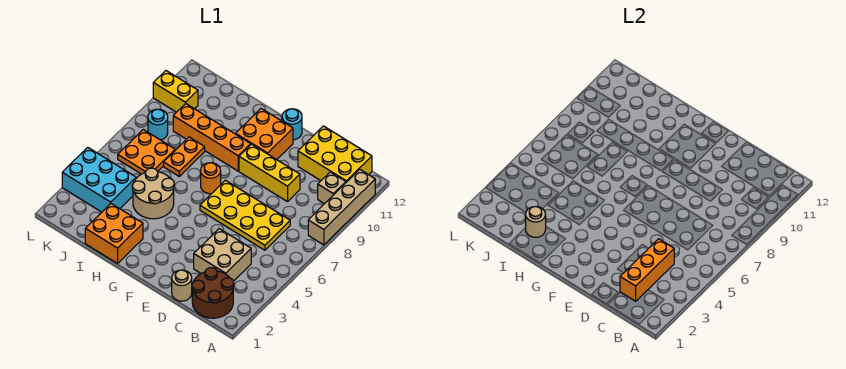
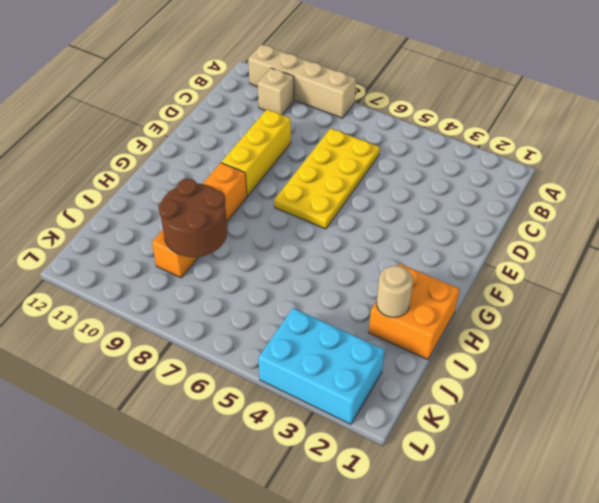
brown 2x2 round brick [158,178,227,257] -> brown 2x2 round brick moved to [192,268,234,318]
cyan 2x3 brick [258,308,385,424] -> cyan 2x3 brick turned to [62,147,136,212]
none -> yellow 2x3 brick [298,126,372,182]
none -> tan 2x2 brick [194,229,251,281]
none -> tan 1x1 round brick [172,270,192,301]

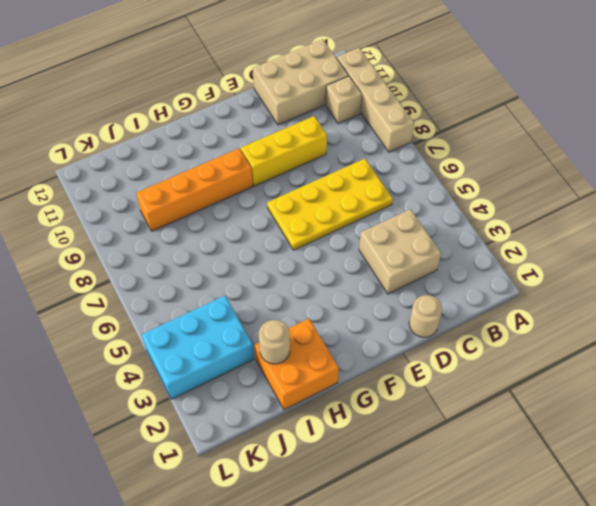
tan 2x3 brick [253,39,348,125] -> yellow 2x3 brick [298,126,372,182]
none -> brown 2x2 round brick [192,268,234,318]
none -> orange 2x2 brick [236,109,293,160]
none -> cyan 1x1 round brick [282,109,302,140]

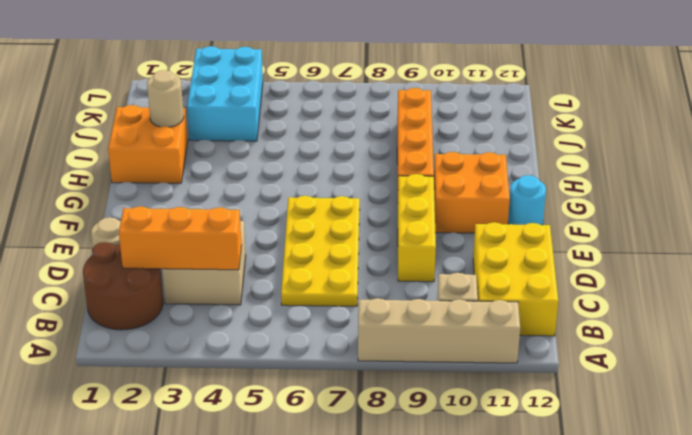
none -> orange 1x1 round brick [201,163,221,194]
none -> tan 2x2 round brick [132,168,174,219]
none -> orange 1x2 plate [164,137,205,176]

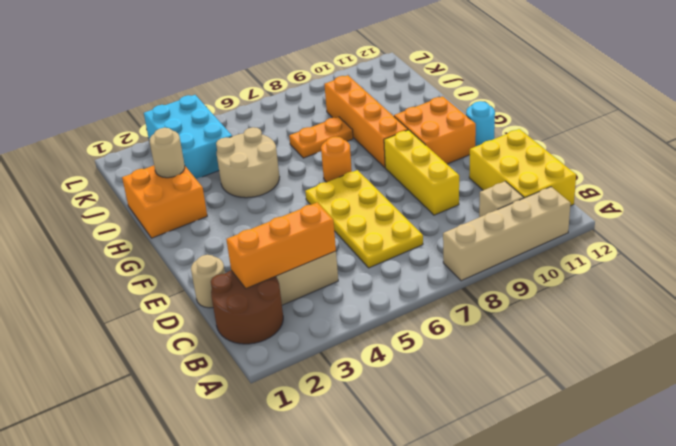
none -> orange 2x2 plate [118,130,175,174]
none -> cyan 1x1 round brick [148,109,168,140]
none -> yellow 1x2 brick [153,71,198,112]

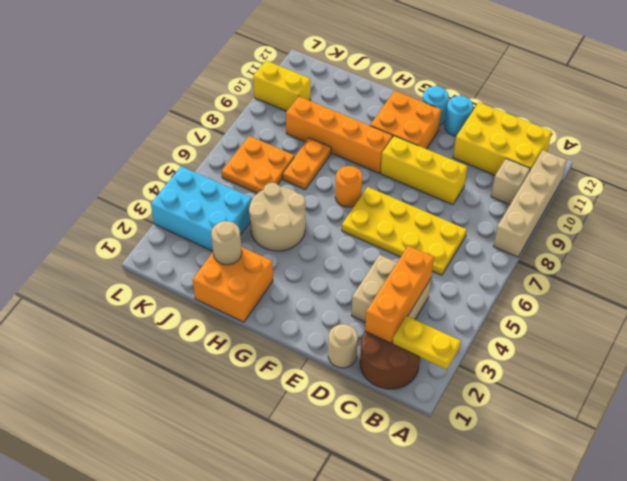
yellow 1x2 plate [392,316,461,369] -> none
cyan 1x1 round brick [445,96,473,136] -> cyan 1x1 round brick moved to [148,109,168,140]

